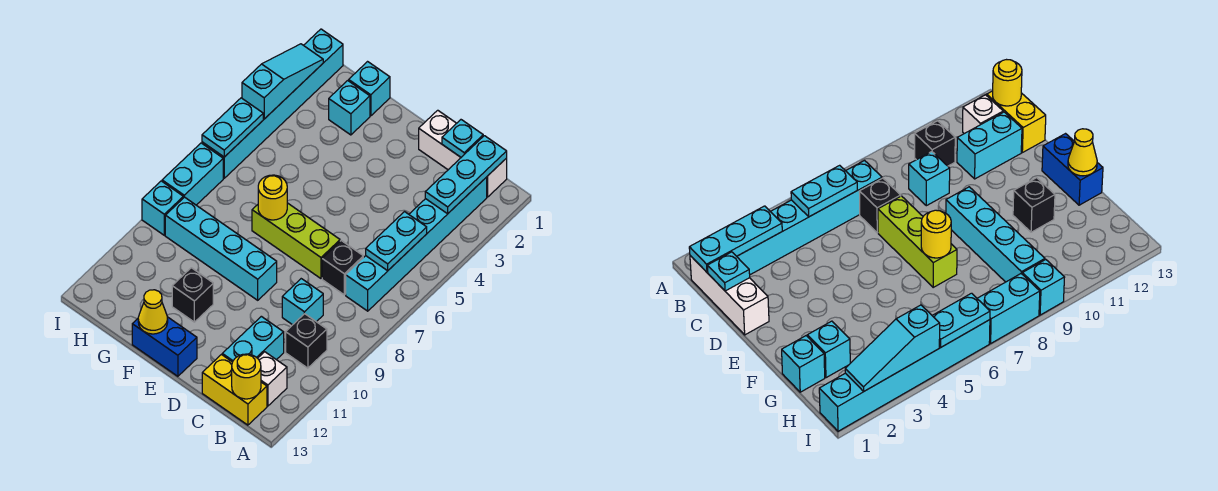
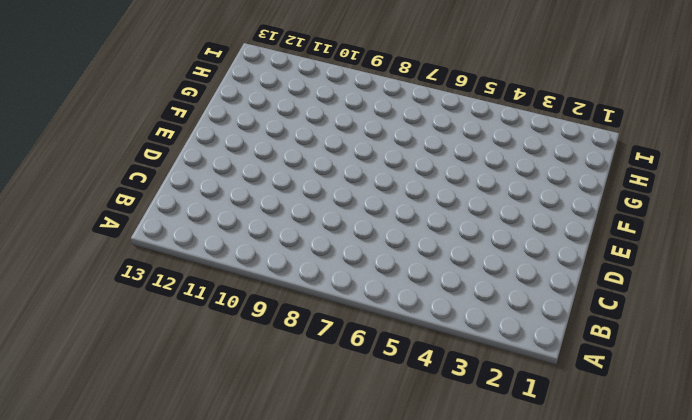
none -> white 1x3 brick [419,110,507,197]
none -> cyan 1x6 brick [346,177,487,311]
none -> black 1x1 brick [286,314,327,368]

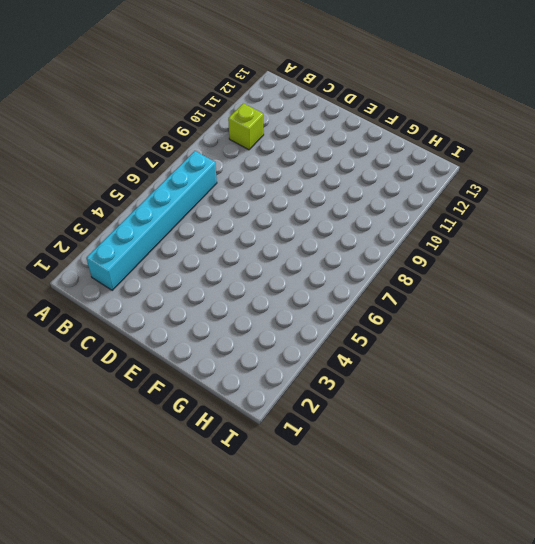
lime 1x1 brick [228,103,264,150] -> black 1x1 brick [286,314,327,368]
none -> white 1x3 brick [419,110,507,197]
none -> white 1x1 brick [258,352,287,406]
none -> yellow 1x2 brick [202,355,267,425]

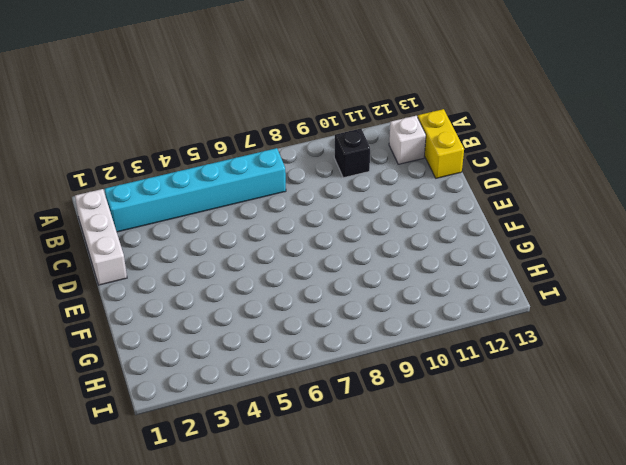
none -> black 1x1 brick [322,241,363,295]
none -> cyan 1x1 brick [282,279,323,325]
none -> cyan 1x2 brick [222,316,284,362]

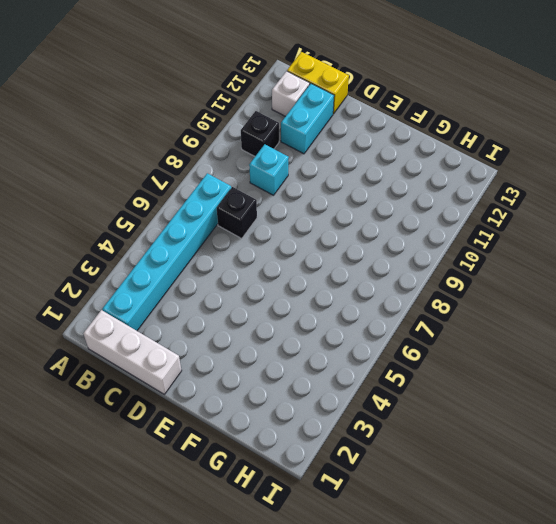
none -> lime 1x3 brick [252,203,340,278]
none -> cyan 1x4 brick [165,197,277,300]
none -> blue 1x2 brick [132,317,197,376]

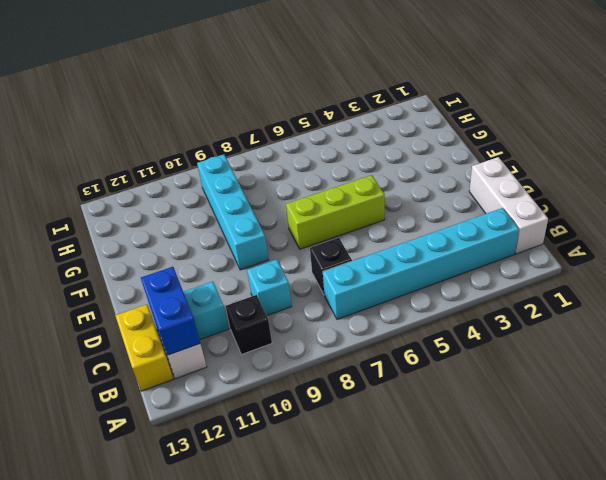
blue 1x2 brick [141,267,200,355] -> blue 1x2 brick moved to [132,317,197,376]
lime 1x3 brick [286,175,385,249] -> lime 1x3 brick turned to [252,203,340,278]
none -> black 1x1 brick [172,268,213,322]
none -> cyan 1x1 brick [349,62,390,116]
none -> cyan 1x1 brick [329,81,370,135]

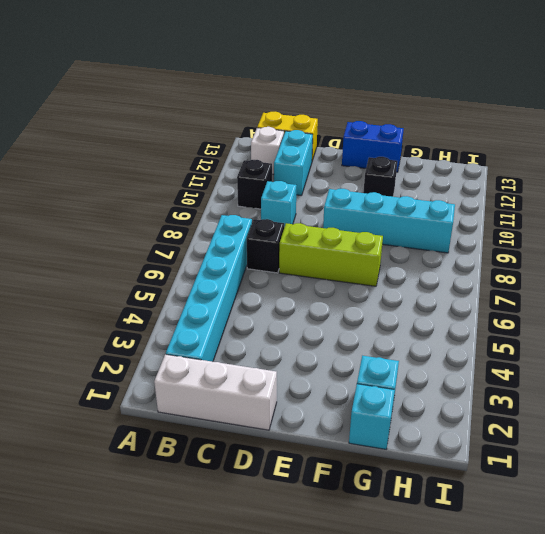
none -> cyan 1x6 brick [202,29,343,178]
none -> cyan 1x2 brick [162,143,223,205]
none -> cyan 1x1 brick [142,181,183,235]

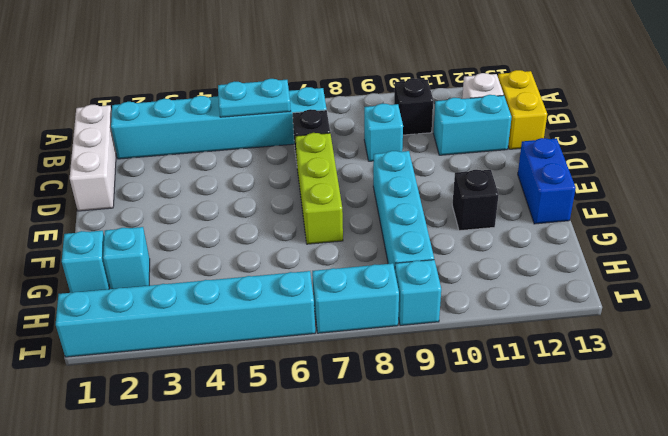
none -> cyan 1x3 plate [425,136,507,214]
none -> yellow 1x1 round brick [232,354,261,399]
none -> cyan 1x1 plate [442,120,483,157]

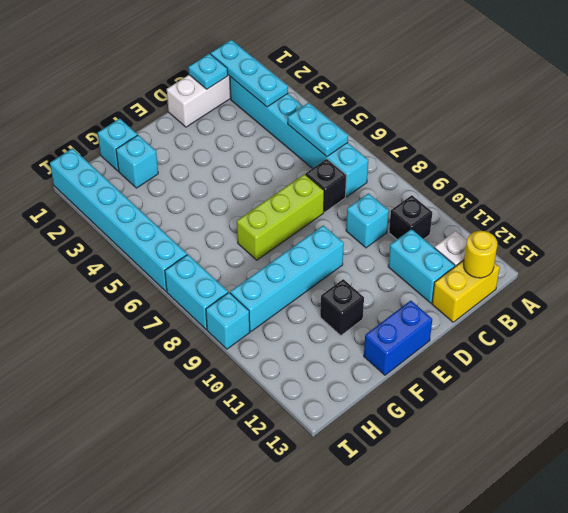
none -> yellow 1x1 round brick [258,175,287,220]
none -> yellow 1x1 cone [138,290,168,334]
none -> cyan 1x3 slope [242,44,323,119]

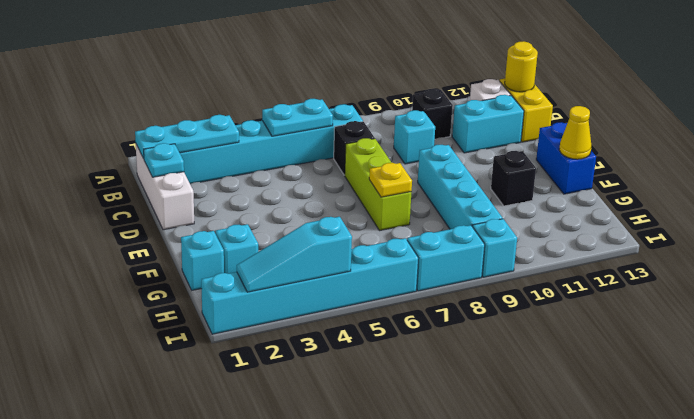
yellow 1x1 plate [369,163,412,197] -> yellow 1x1 round brick [258,175,287,220]
none -> cyan 1x2 plate [202,98,263,157]

